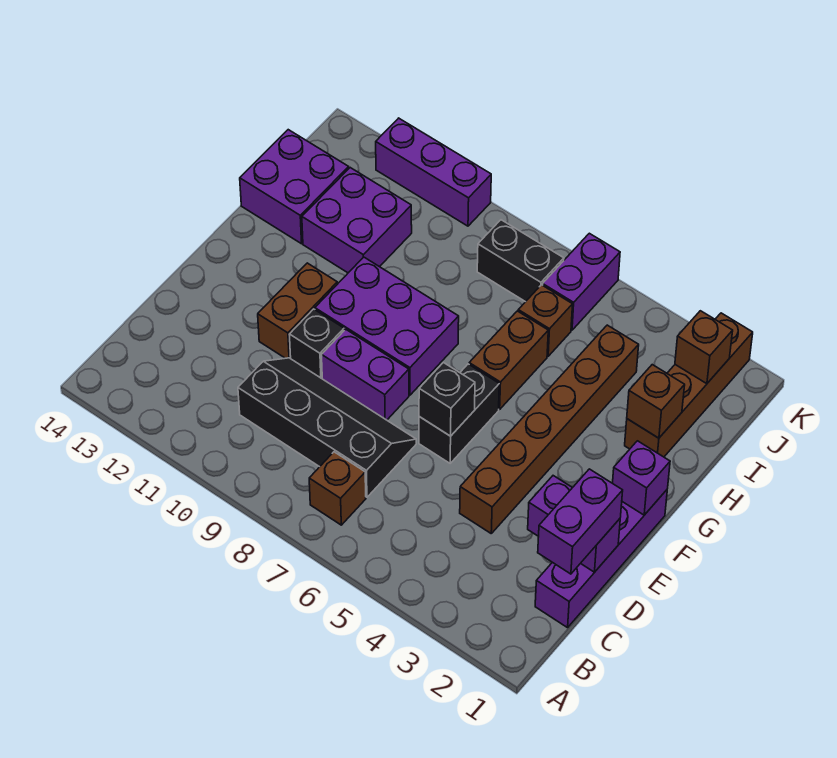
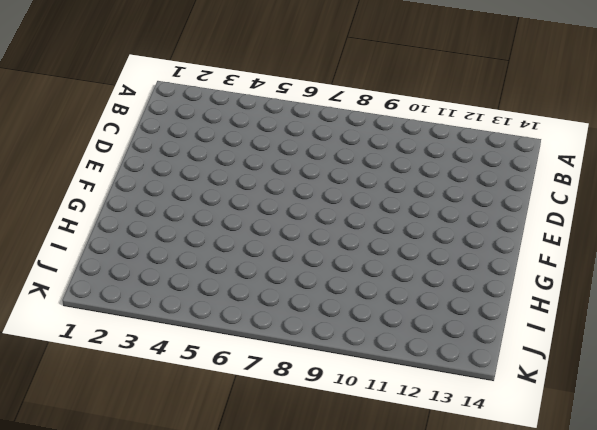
none -> brown 1x1 brick [309,452,366,525]
none -> purple 1x4 brick [535,490,667,628]
none -> black 2x4 slope [238,358,416,497]

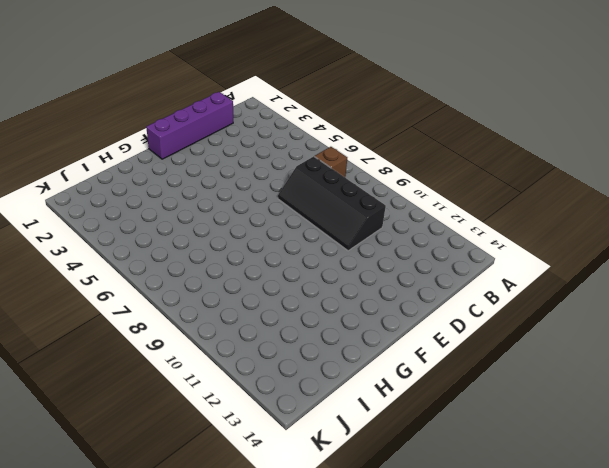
none -> brown 1x6 brick [460,325,639,533]
none -> black 1x2 brick [419,364,499,463]
none -> purple 1x2 brick [322,329,409,420]

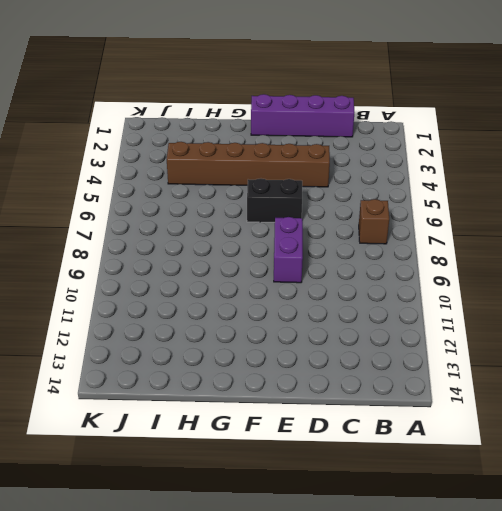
none -> black 2x4 slope [238,358,416,497]
none -> black 1x1 brick [289,309,344,379]
none -> brown 1x2 brick [258,263,337,359]

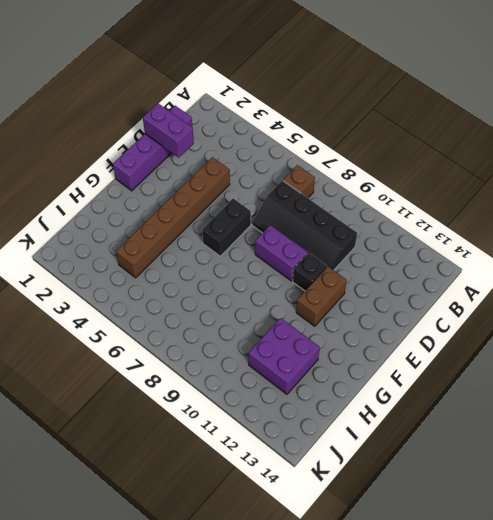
none -> purple 2x3 brick [315,257,459,395]
none -> brown 1x2 brick [469,311,548,409]
none -> brown 1x4 brick [625,313,753,457]

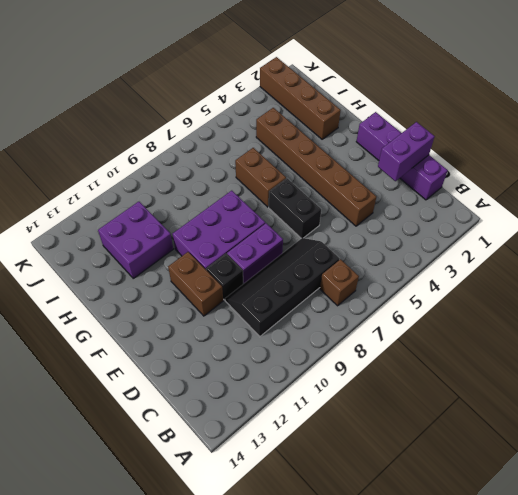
none -> purple 2x2 brick [240,130,349,244]
none -> brown 1x1 brick [518,285,573,356]
none -> purple 1x2 brick [543,233,620,330]

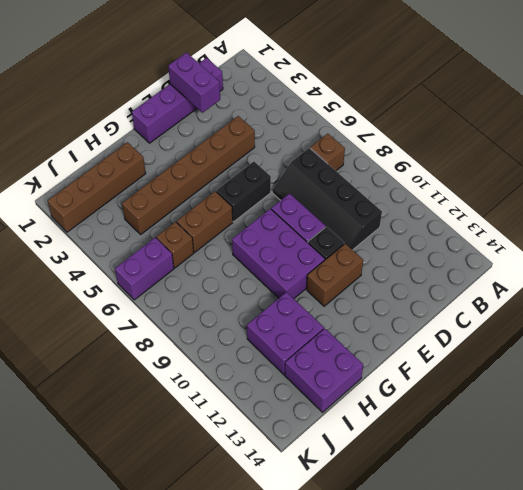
none -> black 1x2 brick [477,220,564,302]
none -> purple 1x3 brick [376,118,491,226]
none -> black 1x1 brick [419,363,475,436]

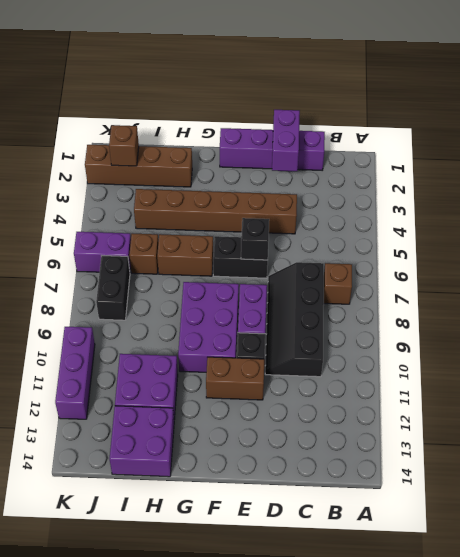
none -> purple 1x1 brick [613,441,670,515]
none -> brown 1x1 brick [627,365,685,438]
none -> purple 1x2 brick [538,469,623,574]

